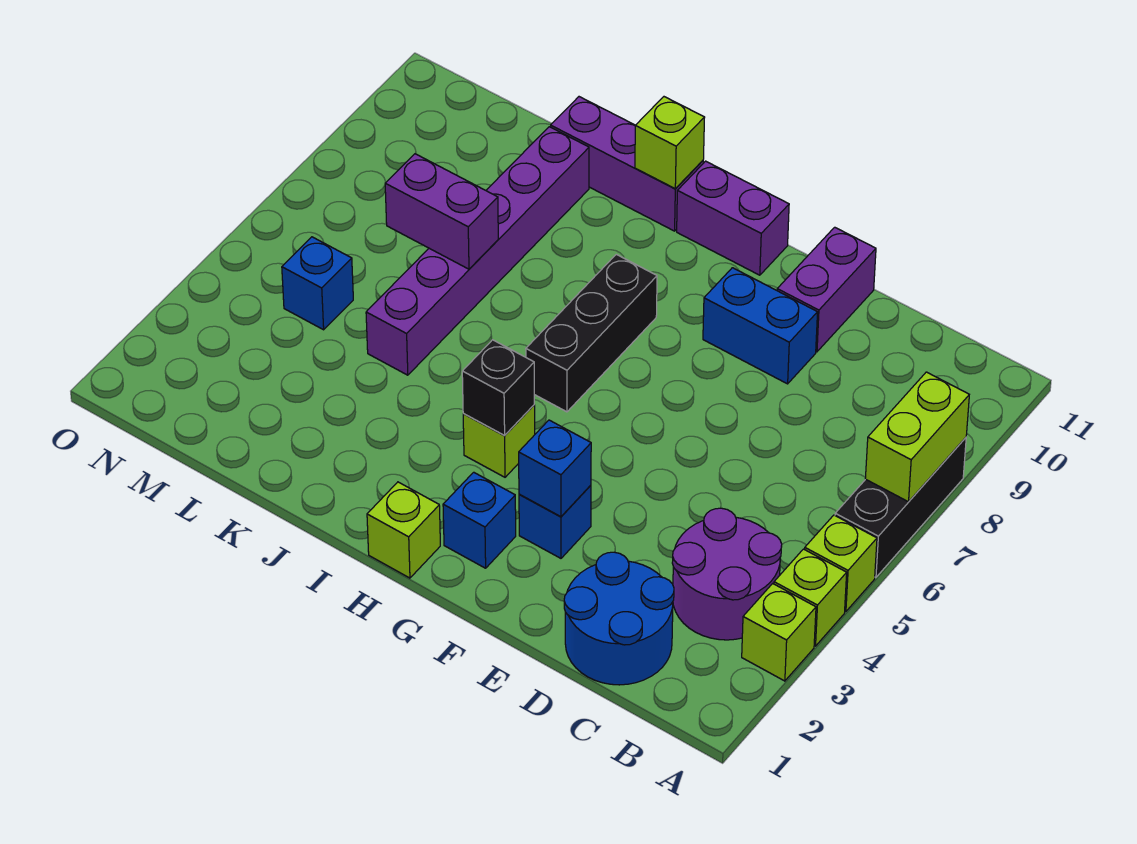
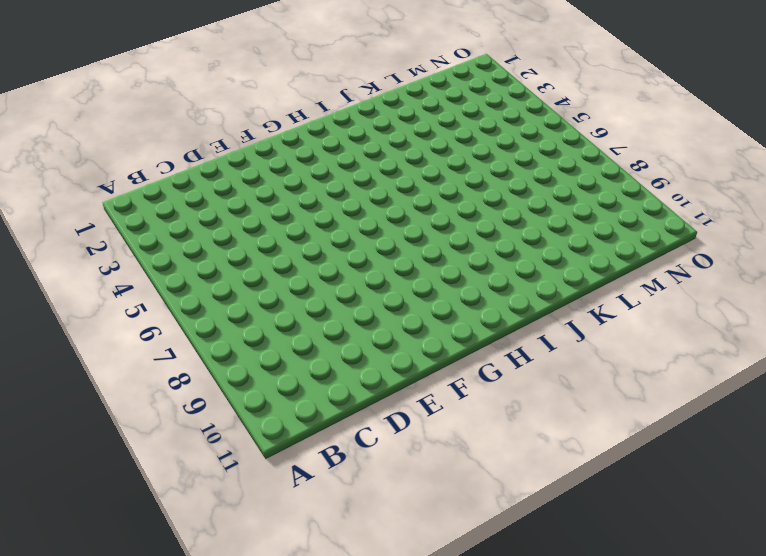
none -> lime 1x1 brick [742,584,816,681]
none -> lime 1x1 brick [774,549,847,646]
none -> lime 1x1 brick [805,515,877,612]

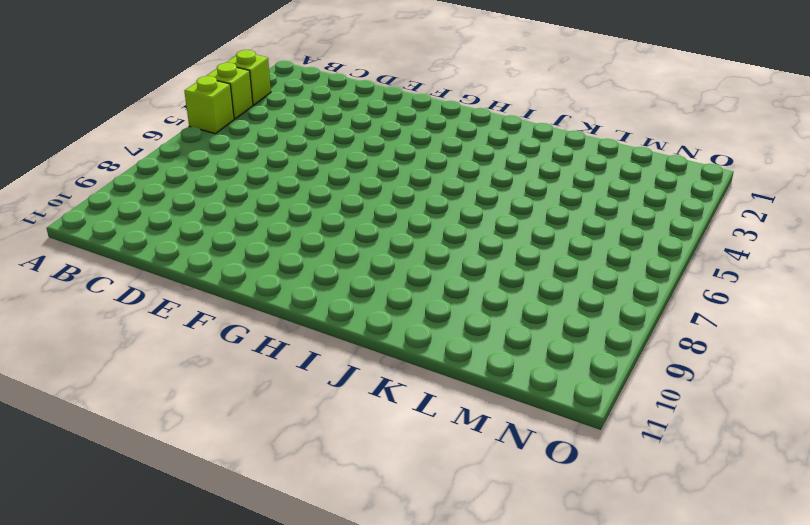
none -> black 1x3 brick [835,438,966,577]
none -> purple 2x2 round brick [672,508,782,640]
none -> blue 2x2 round brick [564,552,674,685]

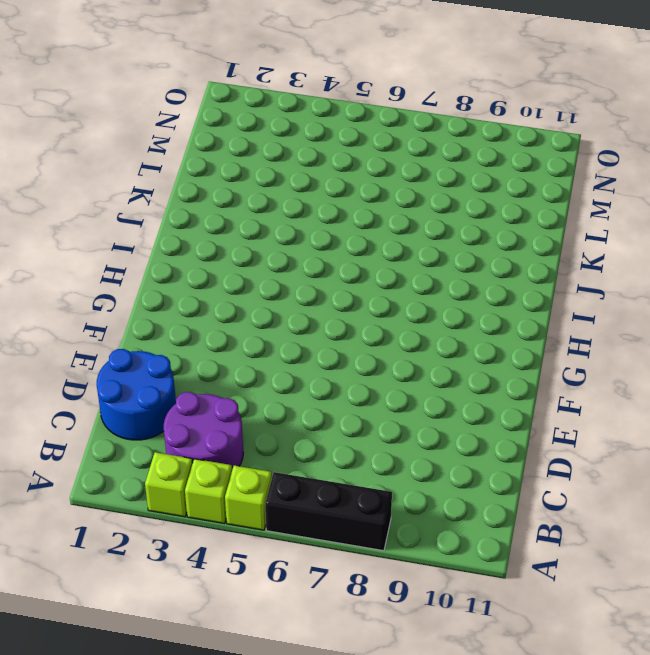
none -> blue 1x2 brick [703,268,818,384]
none -> purple 1x2 brick [777,227,876,352]
none -> blue 1x1 brick [519,485,591,558]

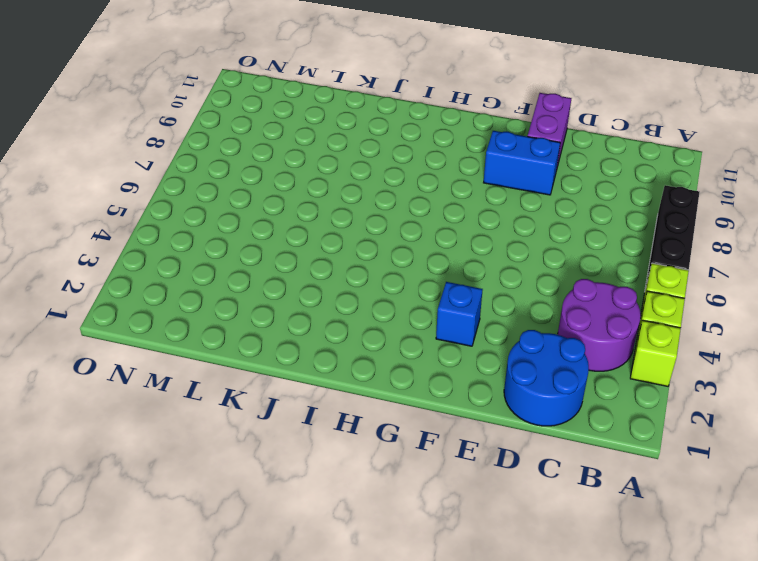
none -> blue 1x1 brick [443,472,516,568]
none -> purple 1x2 brick [677,161,789,275]
none -> lime 1x1 brick [367,482,440,578]

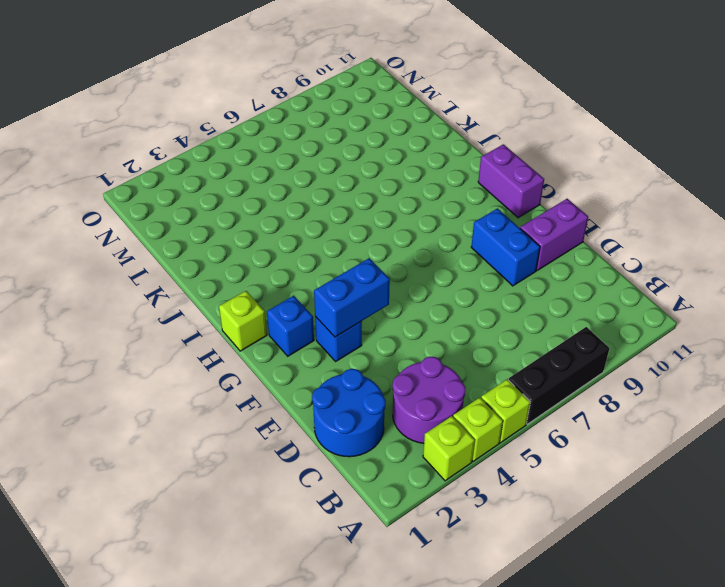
blue 1x2 brick [314,258,390,337] -> blue 1x1 brick [519,420,591,517]
none -> lime 1x1 brick [463,405,535,477]
none -> black 1x3 brick [526,254,657,412]
none -> purple 1x3 brick [551,97,703,231]

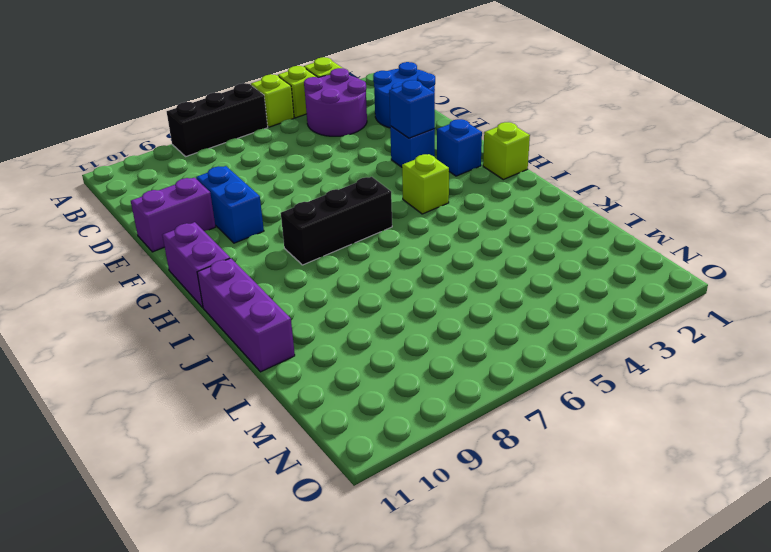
none -> purple 1x6 brick [366,127,589,375]
none -> blue 1x1 brick [282,237,353,330]
none -> lime 1x2 brick [865,372,969,502]

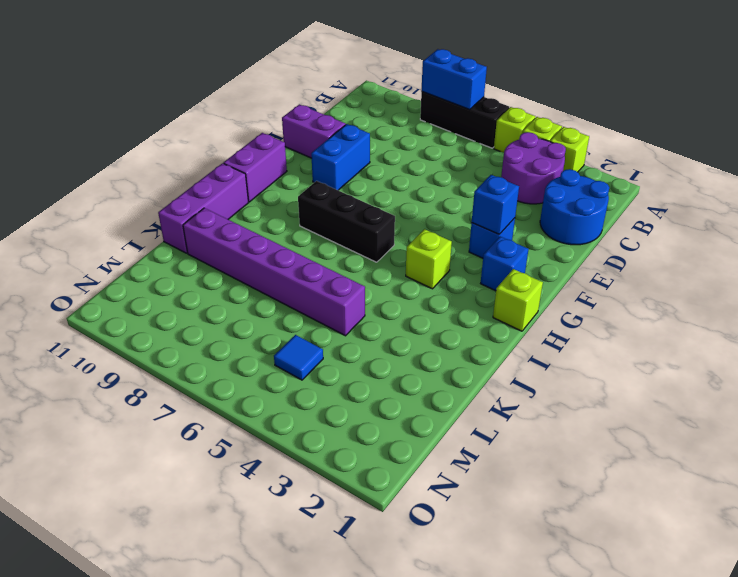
blue 1x2 brick [422,49,487,110] -> lime 1x2 brick [865,372,969,502]
blue 1x1 tile [274,335,323,380] -> blue 1x1 brick [282,237,353,330]
none -> black 1x1 brick [462,340,534,435]
none -> lime 1x1 brick [635,97,705,188]
none -> purple 1x2 brick [385,154,498,269]

